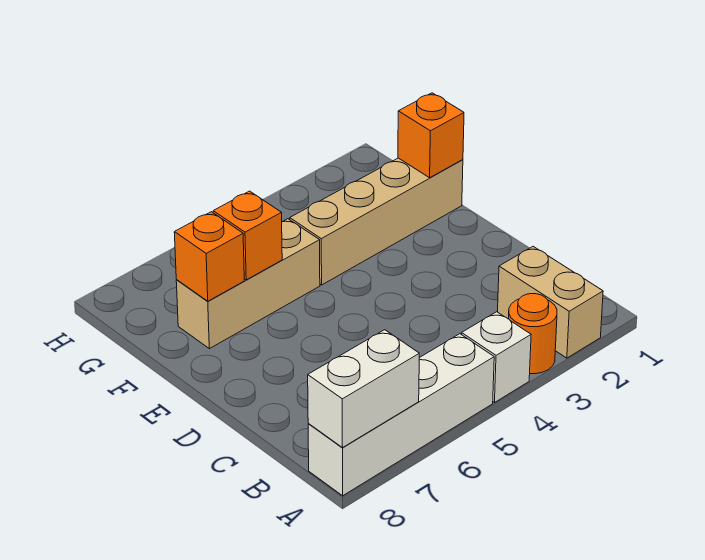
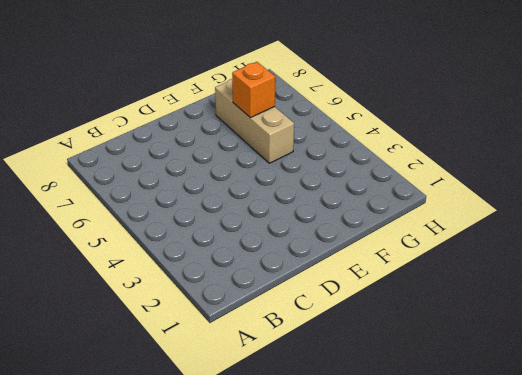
none -> tan 1x2 brick [498,247,603,358]
none -> orange 1x1 round brick [509,294,557,374]

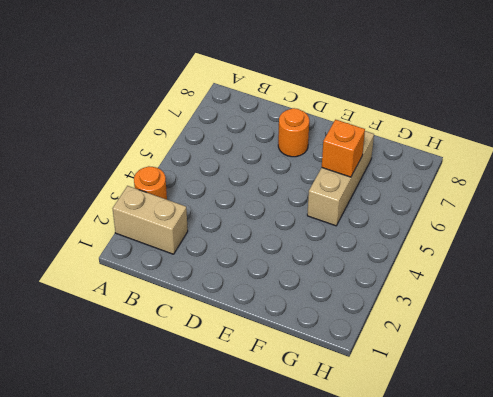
orange 1x1 round brick [278,108,309,157] -> none
none -> white 1x1 brick [462,312,531,403]
none -> white 1x4 brick [308,334,494,496]

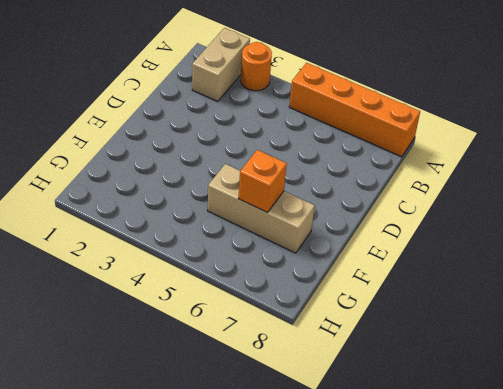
orange 1x4 brick [289,63,420,157] -> white 1x4 brick [308,334,494,496]
none -> white 1x1 brick [462,312,531,403]
none -> tan 1x4 brick [290,158,463,285]

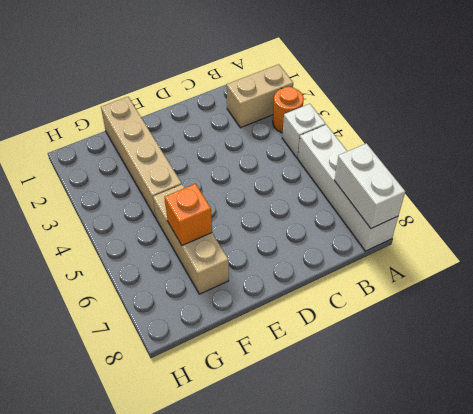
none -> orange 1x1 brick [398,93,464,178]
none -> orange 1x1 brick [174,212,244,301]

